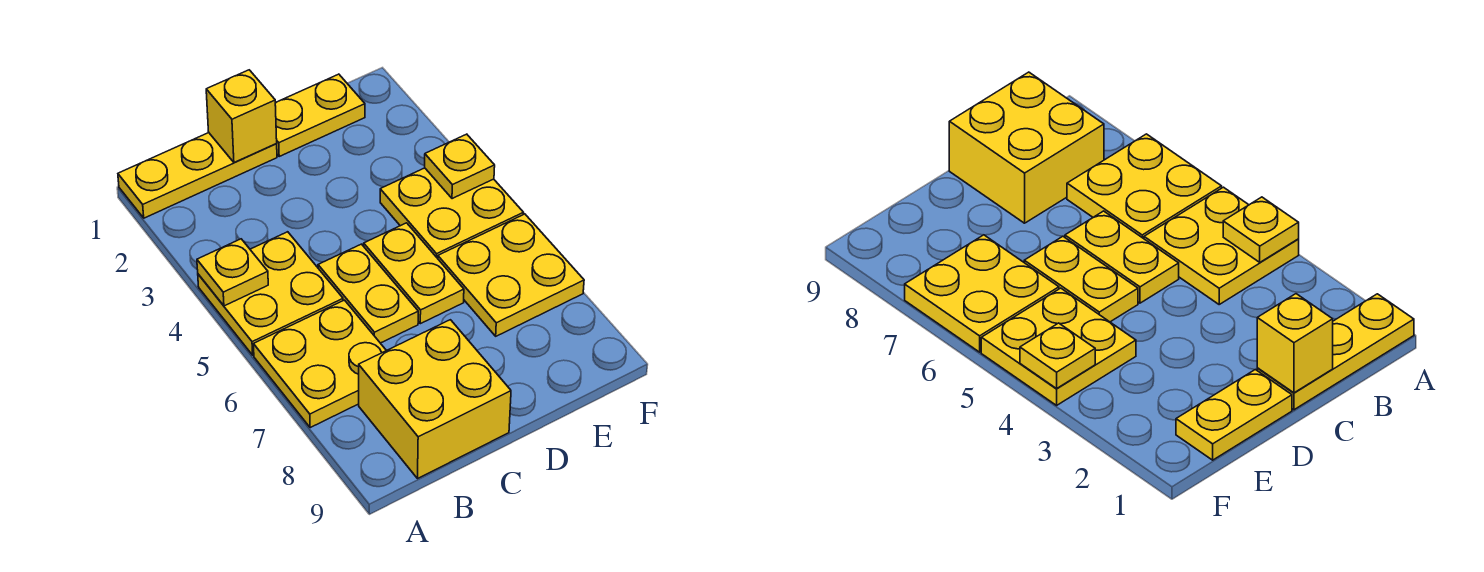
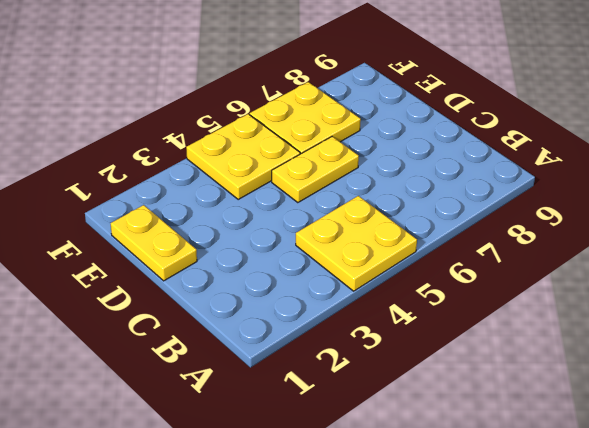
none -> yellow 1x3 plate [118,133,277,218]
none -> yellow 2x2 plate [253,300,386,428]
none -> yellow 2x2 brick [359,320,511,478]

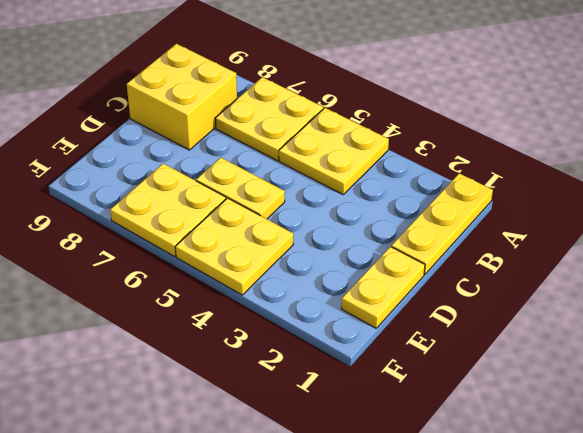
none -> yellow 1x2 plate [318,244,418,343]
none -> yellow 1x1 plate [197,239,268,306]
none -> yellow 1x1 brick [206,70,277,162]

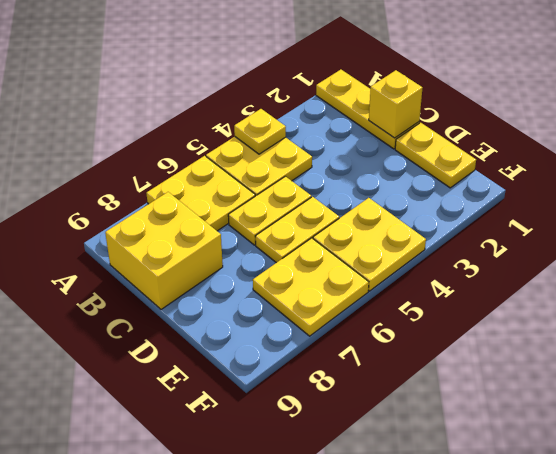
none -> yellow 1x1 plate [425,134,495,199]

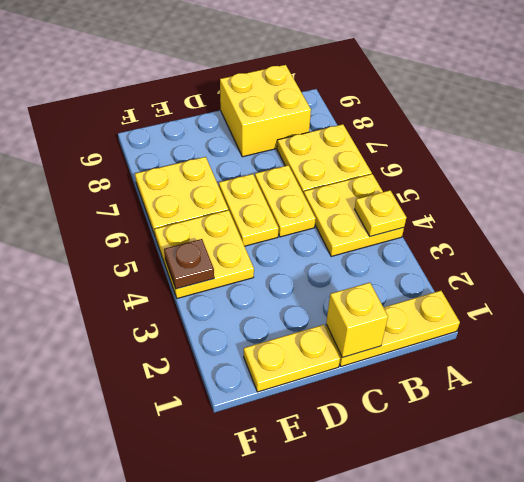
brown 1x1 plate [164,239,214,289] -> yellow 1x1 plate [425,134,495,199]

